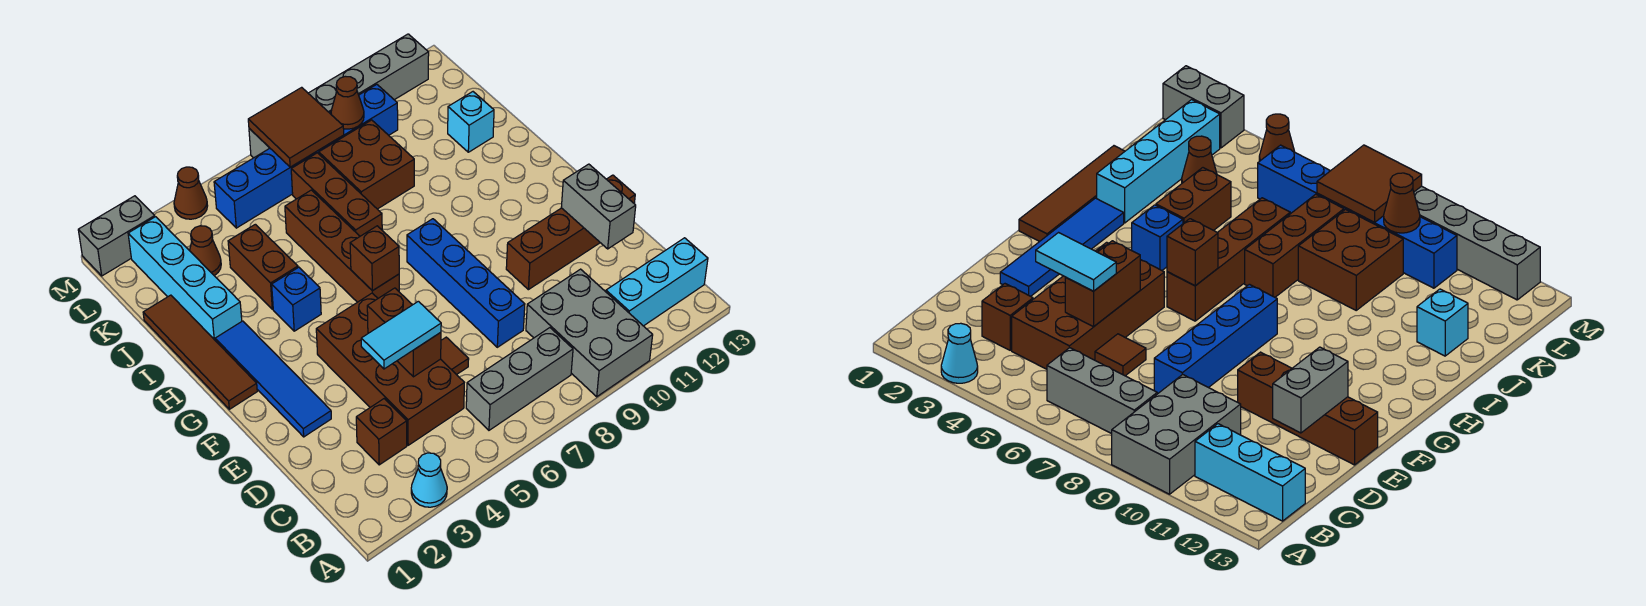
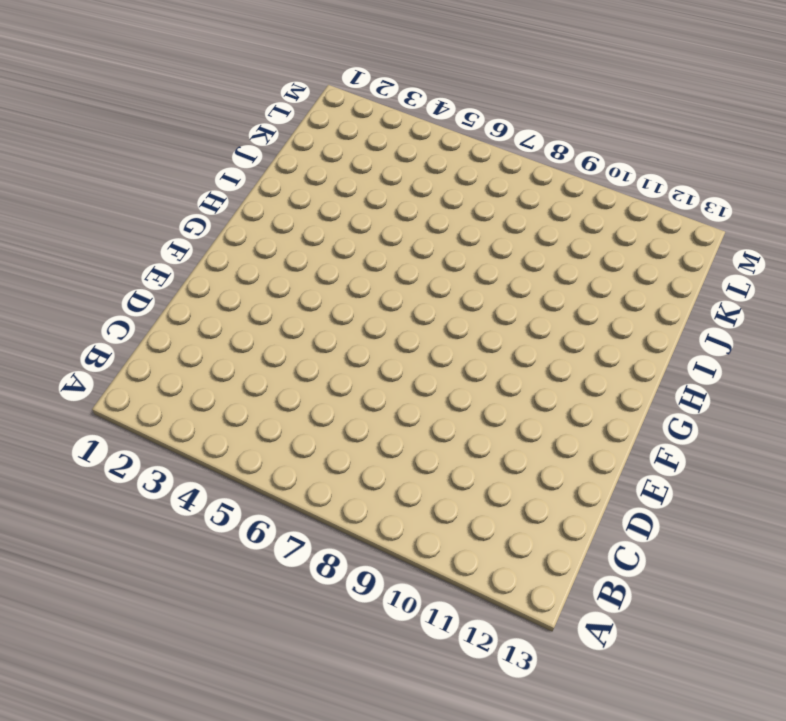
none -> cyan 1x1 cone [411,453,447,507]
none -> grey 2x3 brick [526,269,653,397]
none -> grey 1x3 brick [466,328,573,430]

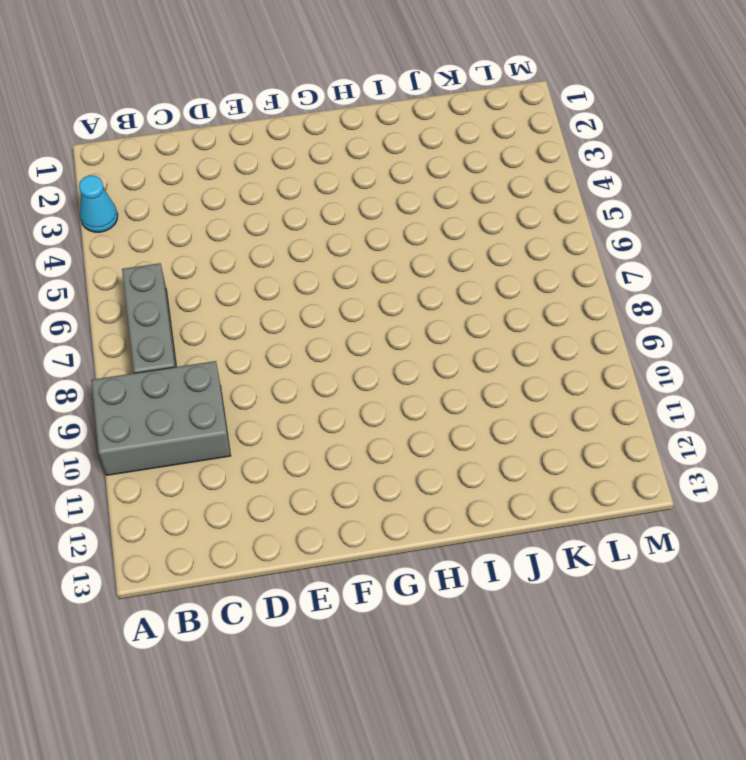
none -> cyan 1x3 brick [606,238,708,326]
none -> brown 1x1 brick [356,399,407,465]
none -> brown 2x4 brick [316,293,464,445]

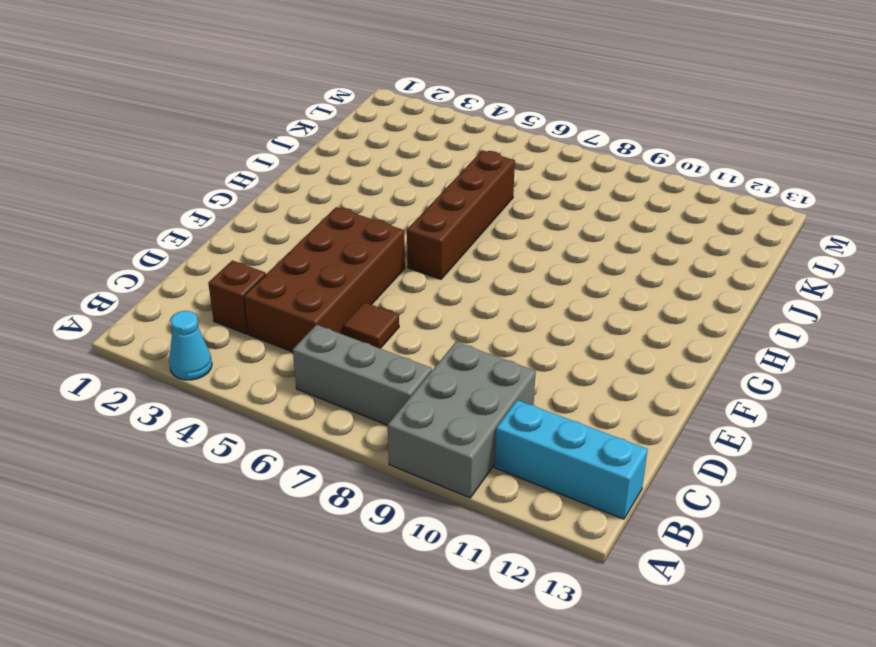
none -> blue 1x4 brick [407,219,525,347]
none -> blue 1x4 tile [215,321,331,437]
none -> brown 1x4 brick [506,175,635,290]

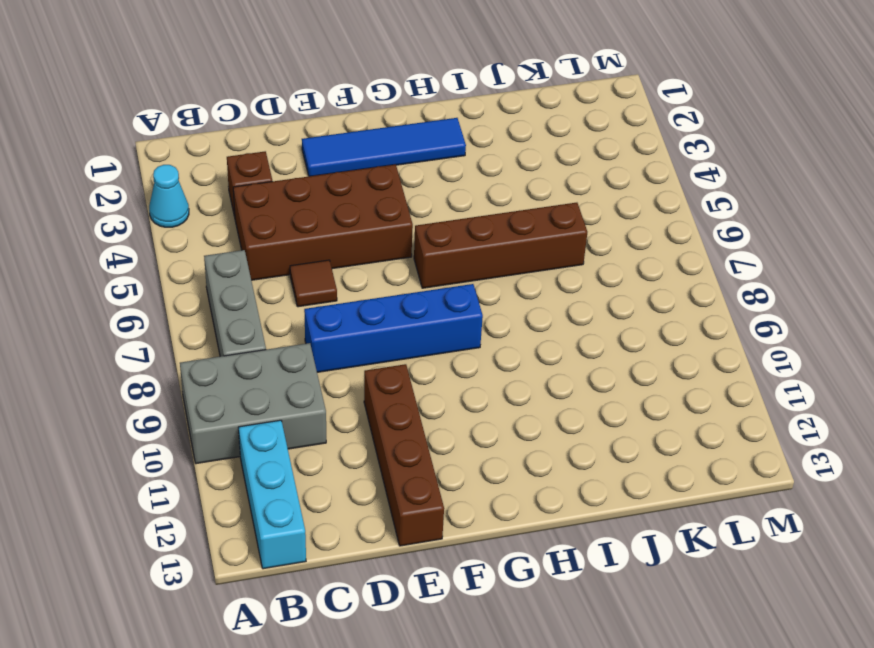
none -> brown 1x4 tile [143,295,257,409]
none -> blue 1x1 brick [272,267,321,331]
none -> cyan 1x4 brick [128,217,242,340]

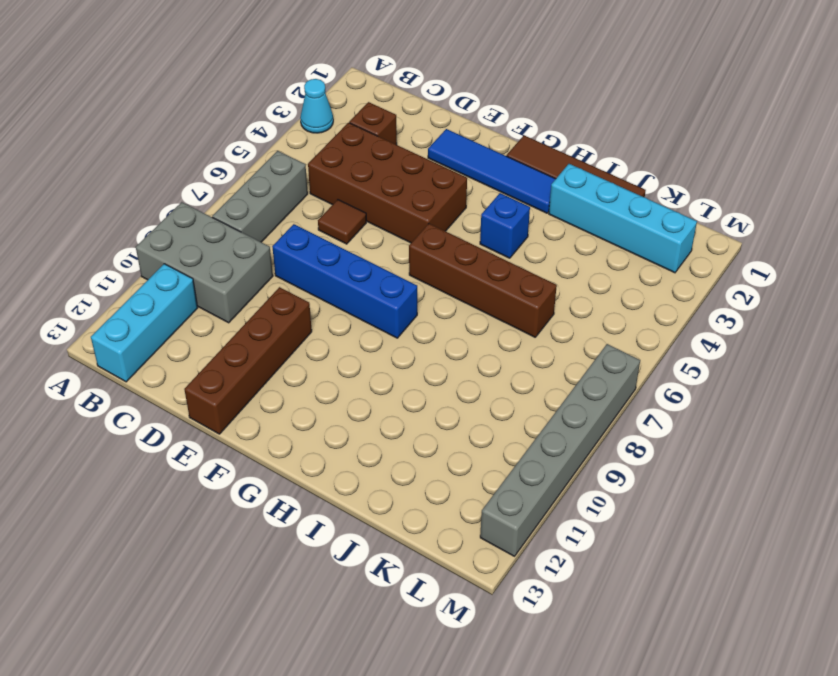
none -> brown 1x2 brick [228,224,298,309]
none -> brown 1x3 brick [291,153,382,236]
none -> brown 2x2 brick [319,120,414,209]

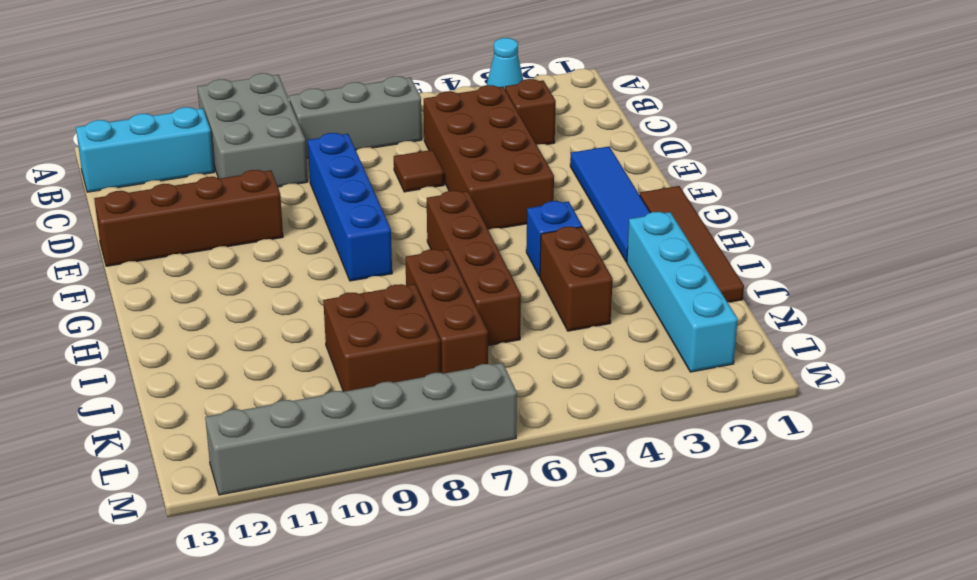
none -> cyan 1x1 brick [448,92,494,152]
none -> brown 1x1 cone [190,226,221,276]
none -> blue 1x6 brick [214,85,398,228]

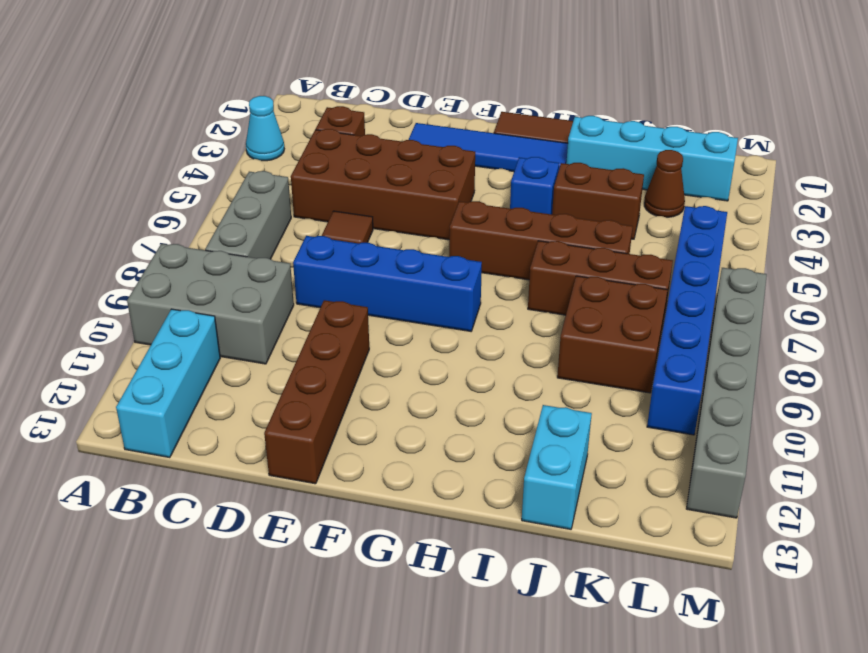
cyan 1x2 brick [522,405,592,529] -> cyan 1x1 brick [448,92,494,152]
none -> grey 1x2 brick [78,196,155,276]
none -> brown 1x1 cone [174,167,208,219]
none -> brown 1x2 brick [367,288,441,377]

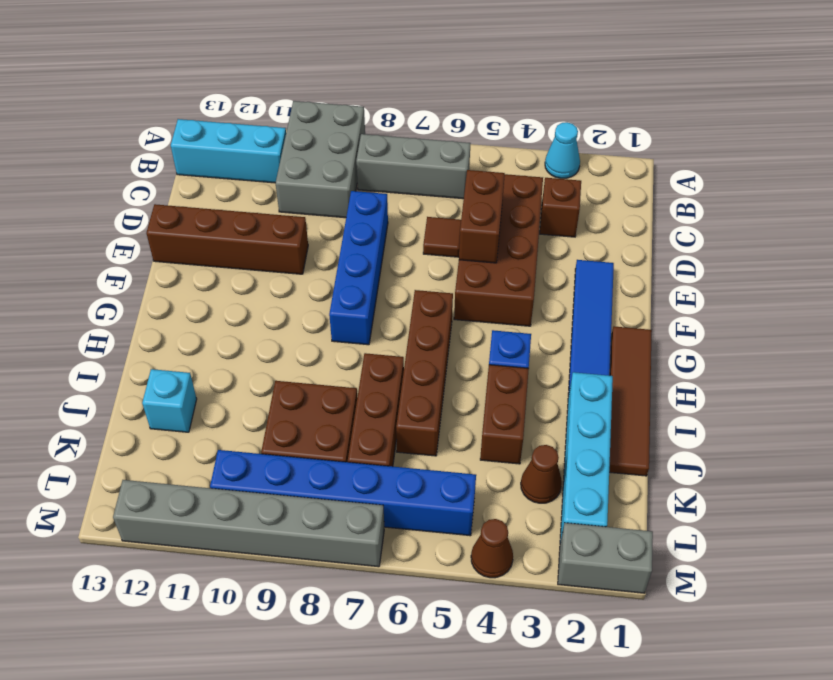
none -> grey 1x2 brick [561,164,636,249]
none -> brown 1x1 brick [350,226,399,291]
none -> brown 2x2 tile [248,87,344,167]

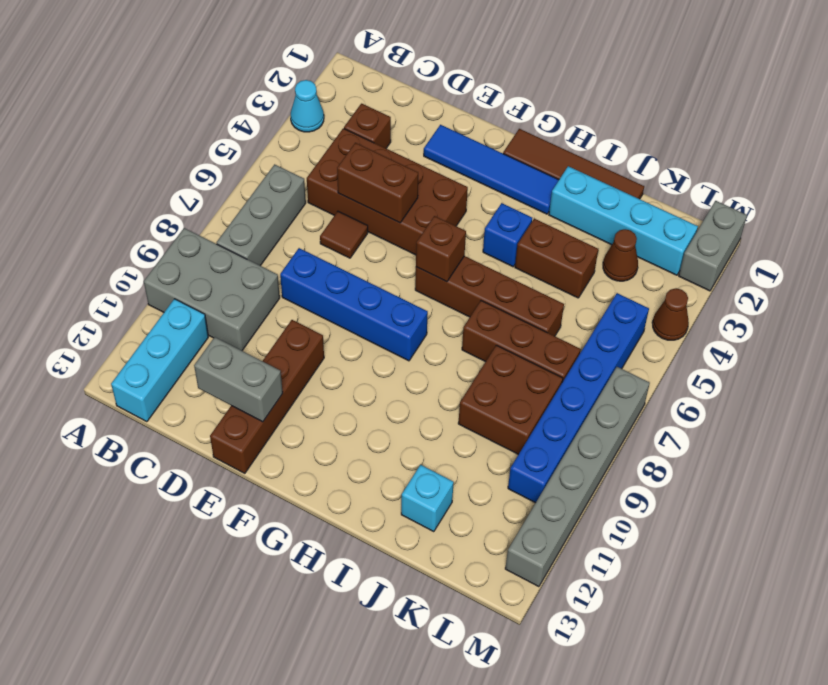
none -> brown 2x2 tile [248,87,344,167]
none -> brown 1x1 cone [331,76,364,129]
none -> cyan 1x2 tile [361,301,441,369]

